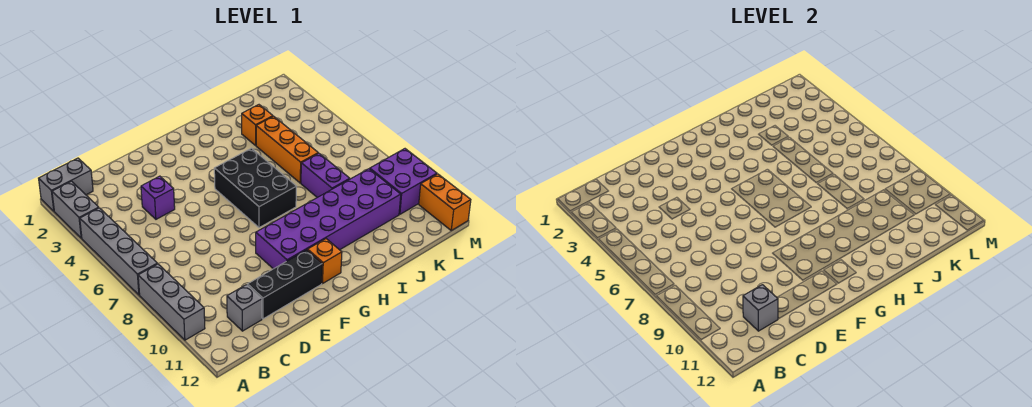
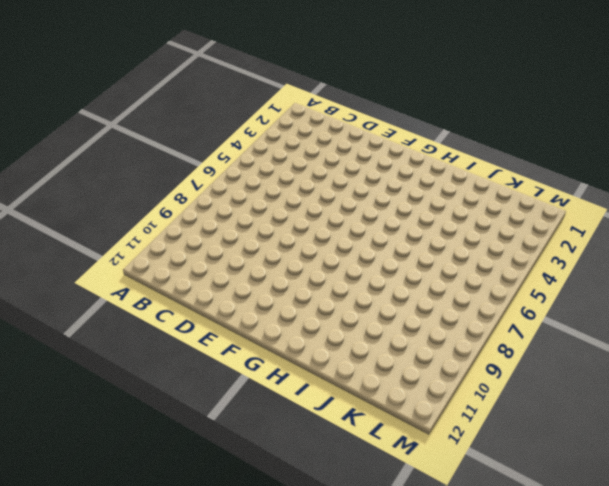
none -> grey 1x2 brick [39,158,93,211]
none -> grey 1x2 brick [52,181,99,238]
none -> grey 1x4 brick [80,208,157,295]

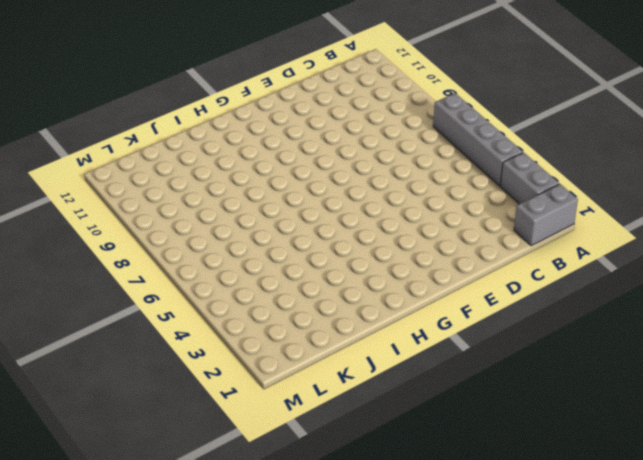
none -> grey 1x3 brick [138,264,205,340]
none -> grey 1x1 brick [227,285,262,331]
none -> purple 1x1 brick [141,176,175,219]

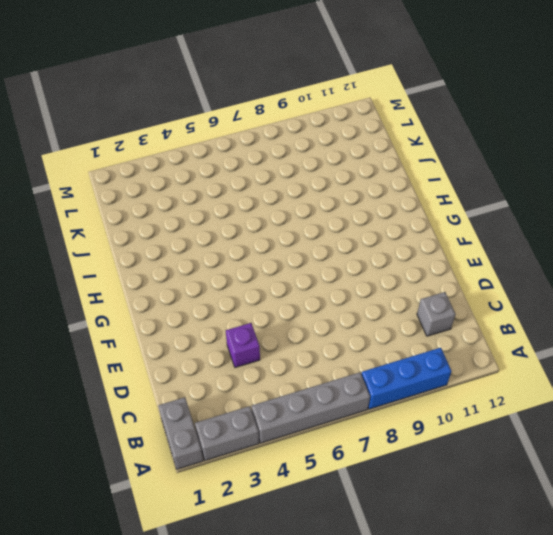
blue 1x3 brick [361,348,451,409] -> grey 1x3 brick [138,264,205,340]
none -> black 1x3 brick [247,250,322,319]
none -> purple 2x6 brick [256,169,401,269]
none -> black 2x3 brick [214,148,297,228]

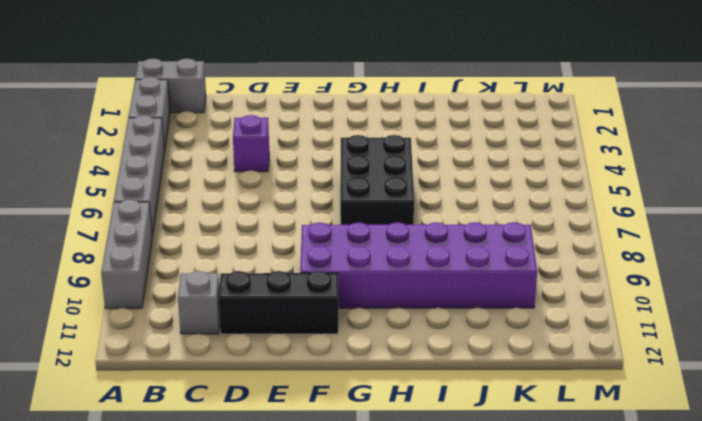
none -> orange 1x1 brick [308,239,342,284]
none -> orange 1x1 brick [242,105,273,145]
none -> orange 1x3 brick [256,116,318,183]

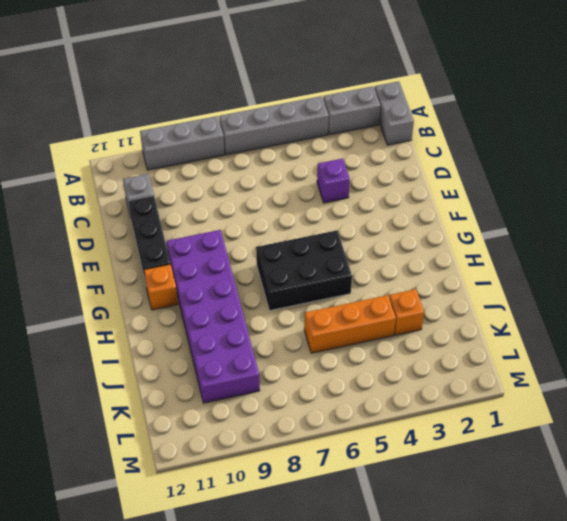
none -> purple 1x2 brick [301,153,350,198]
none -> purple 2x2 brick [370,149,437,214]
none -> orange 1x2 brick [419,174,471,230]

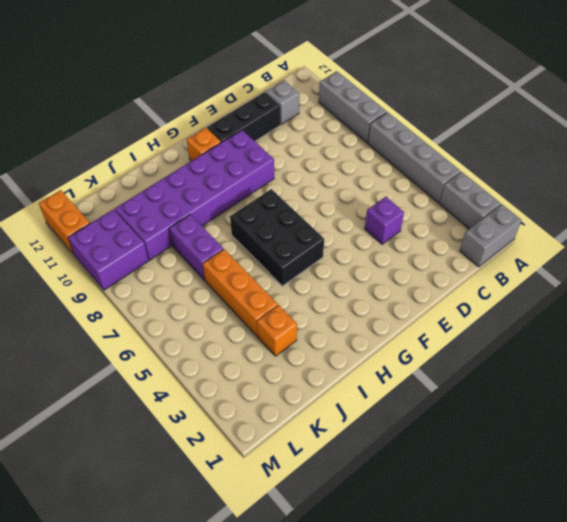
none -> grey 1x1 brick [743,285,778,331]

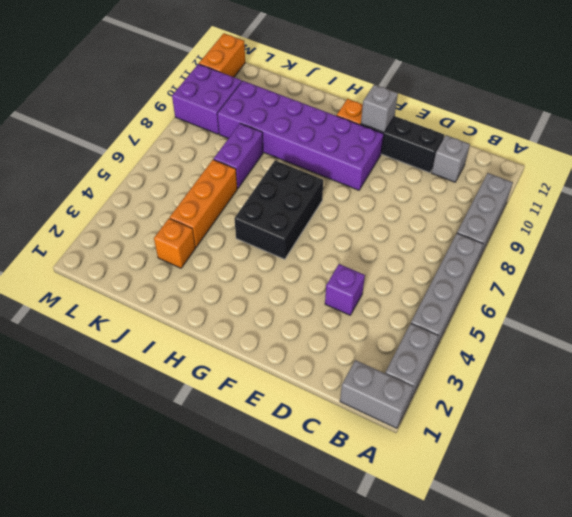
grey 1x1 brick [361,84,398,132] -> grey 1x1 brick moved to [743,285,778,331]

